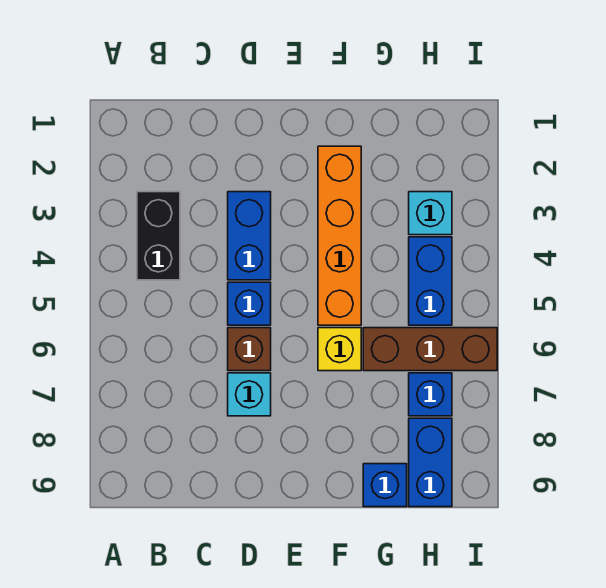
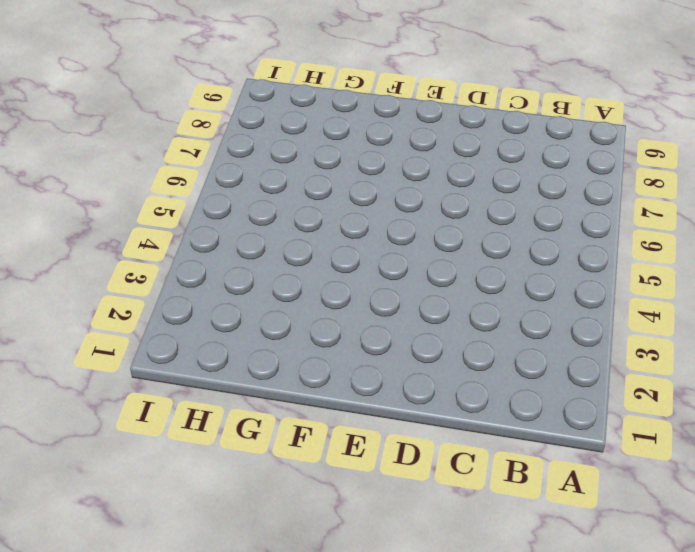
none -> black 1x2 brick [137,192,180,280]
none -> blue 1x2 brick [228,192,271,280]
none -> blue 1x1 brick [228,282,271,325]

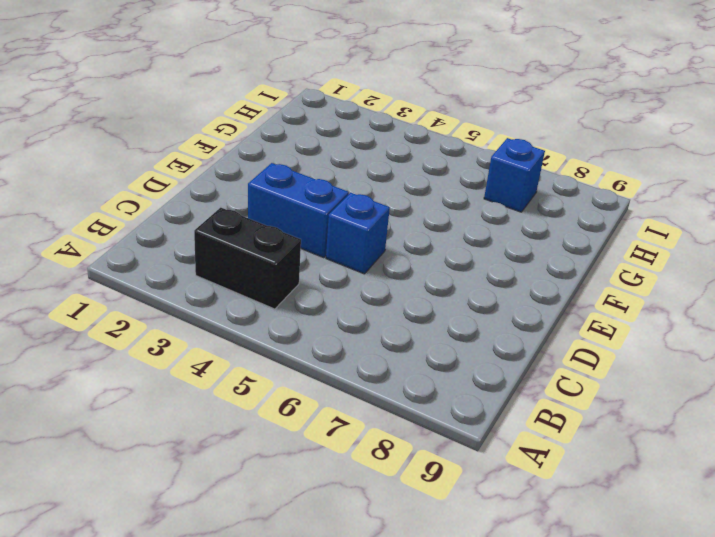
none -> brown 1x1 brick [228,328,271,371]
none -> cyan 1x1 brick [228,373,271,416]
none -> orange 1x4 brick [318,146,361,325]

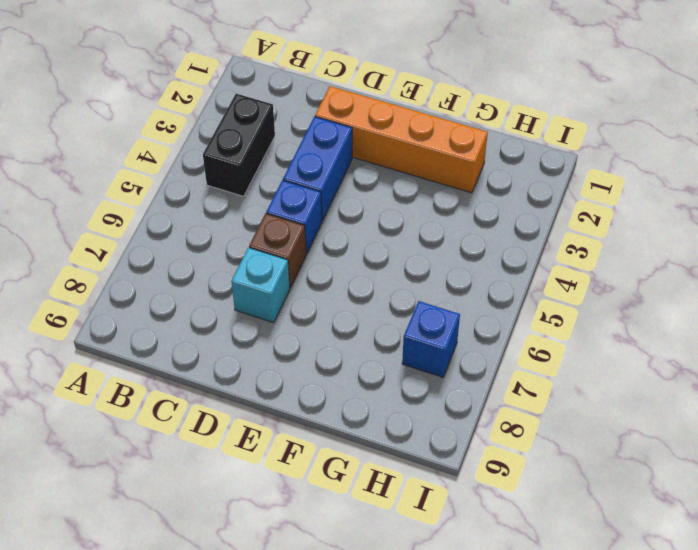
orange 1x4 brick [315,86,488,193] -> orange 1x4 brick turned to [318,146,361,325]
none -> yellow 1x1 brick [318,328,361,371]
none -> brown 1x3 brick [363,328,497,371]
none -> blue 1x1 brick [363,464,407,507]

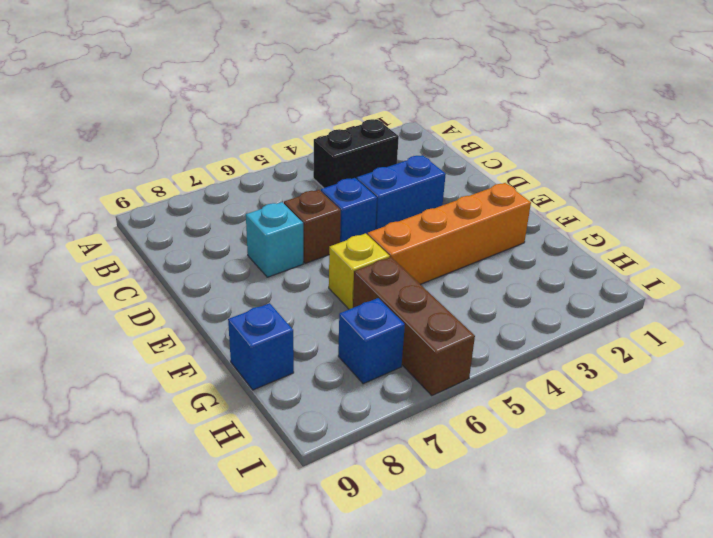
none -> cyan 1x1 brick [409,192,452,235]
none -> blue 1x2 brick [409,237,452,325]
none -> blue 1x2 brick [409,418,452,507]

